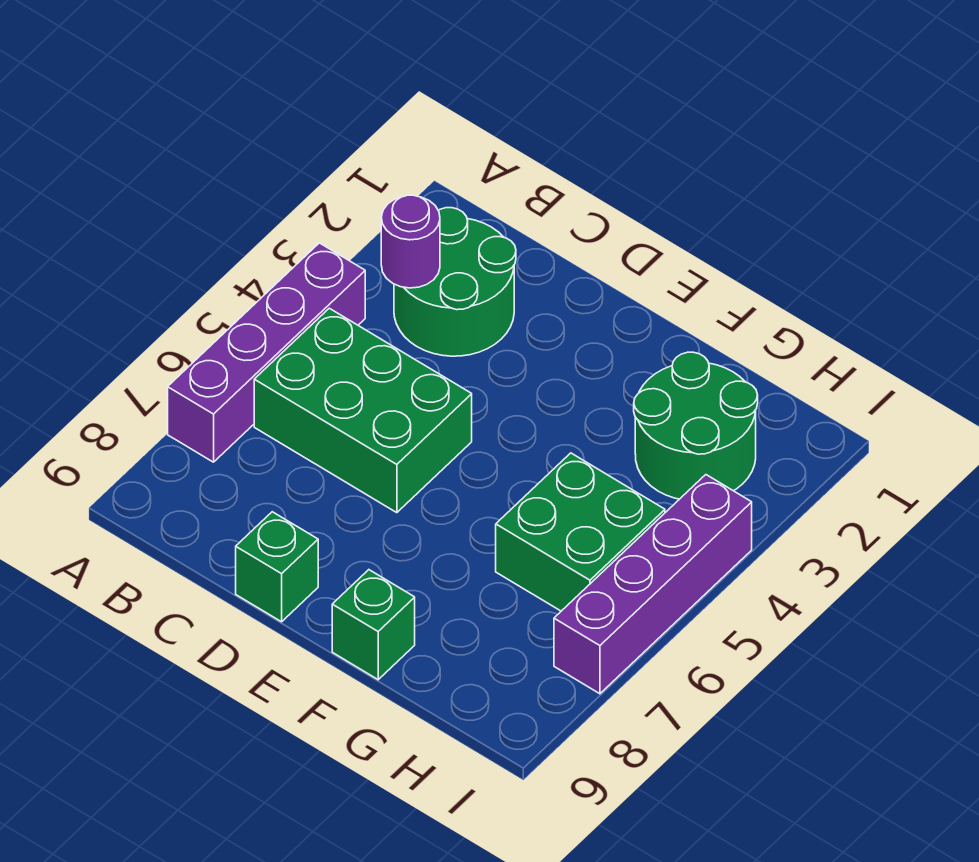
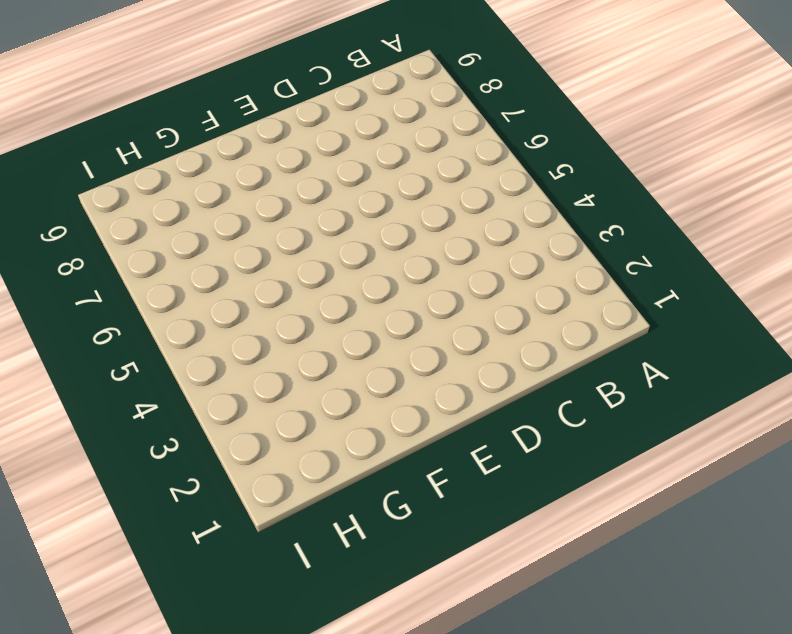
none -> purple 1x4 brick [168,243,365,462]
none -> green 2x2 round brick [394,208,516,356]

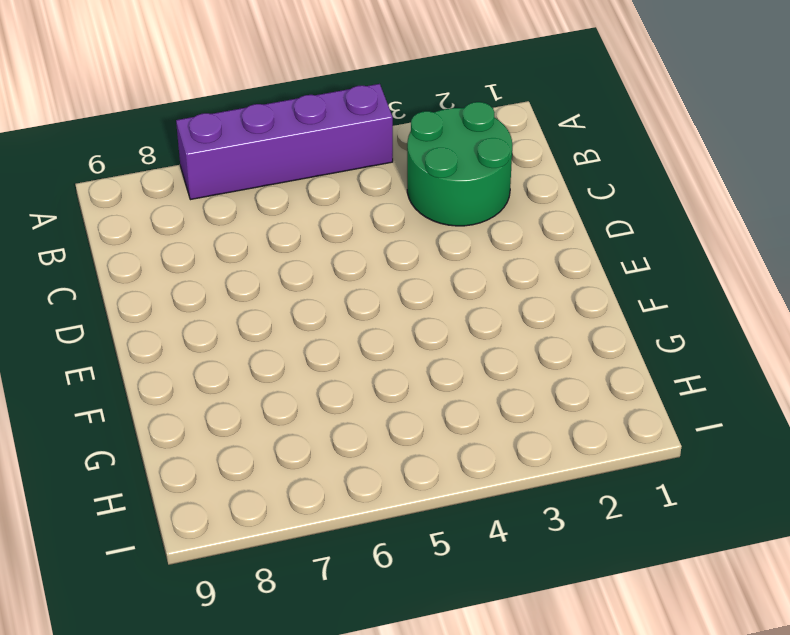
none -> green 2x3 brick [254,308,472,513]
none -> green 1x1 brick [236,512,318,622]

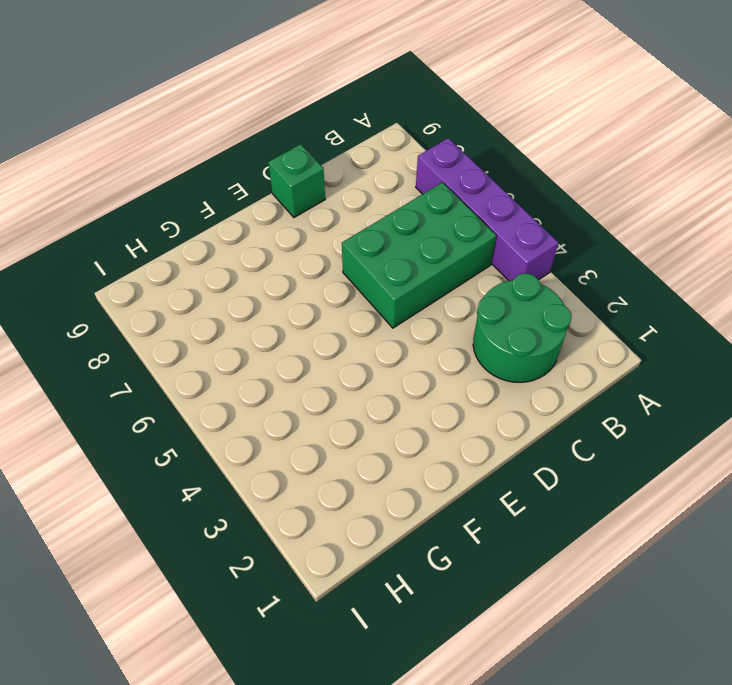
none -> green 1x1 brick [332,570,415,680]
none -> green 2x2 round brick [634,352,758,499]

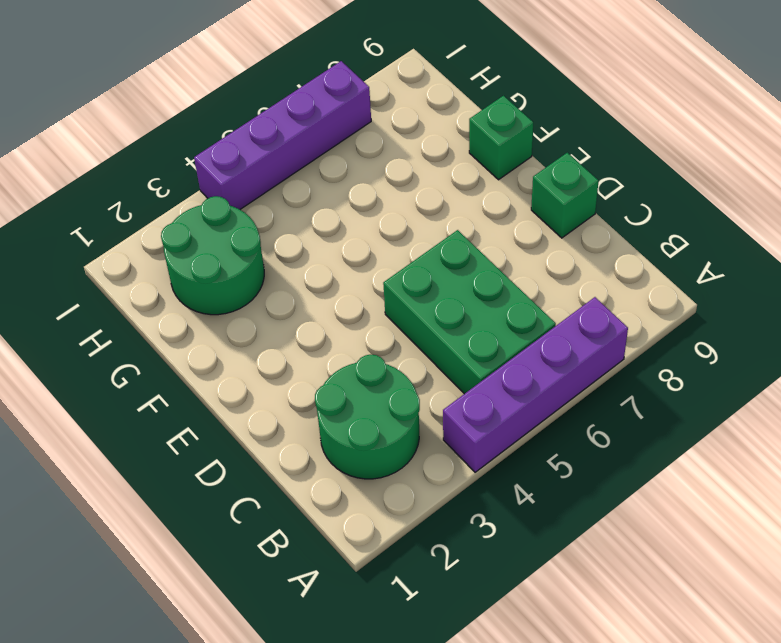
none -> green 2x2 brick [496,453,665,611]
none -> purple 1x1 round brick [381,195,440,288]

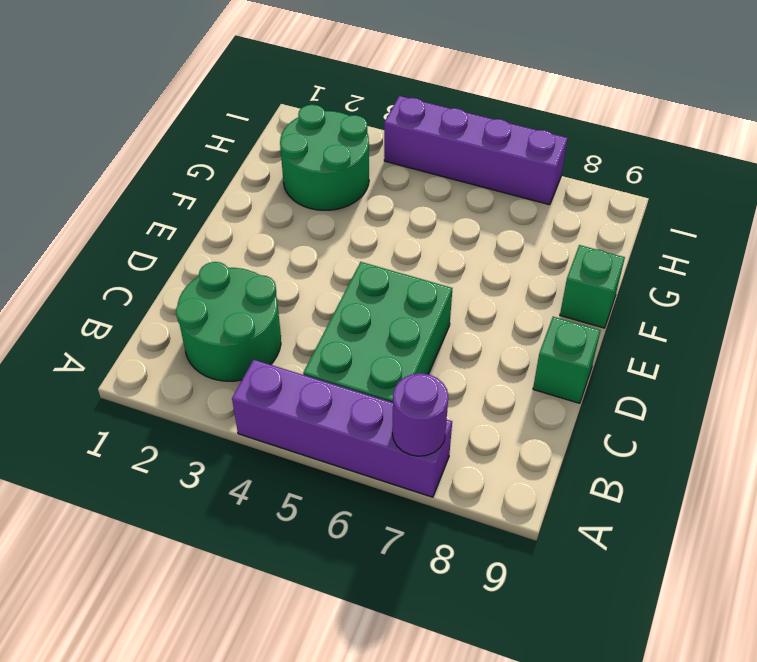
purple 1x1 round brick [392,373,448,456] -> purple 1x1 round brick moved to [381,195,440,288]
none -> green 2x2 brick [496,453,665,611]

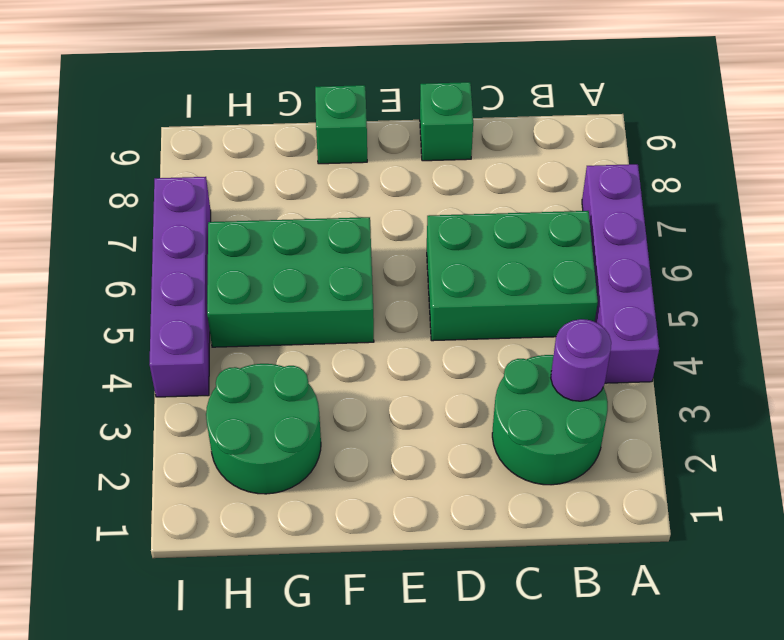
green 2x3 brick [207,217,374,347] -> green 2x2 brick [496,453,665,611]

